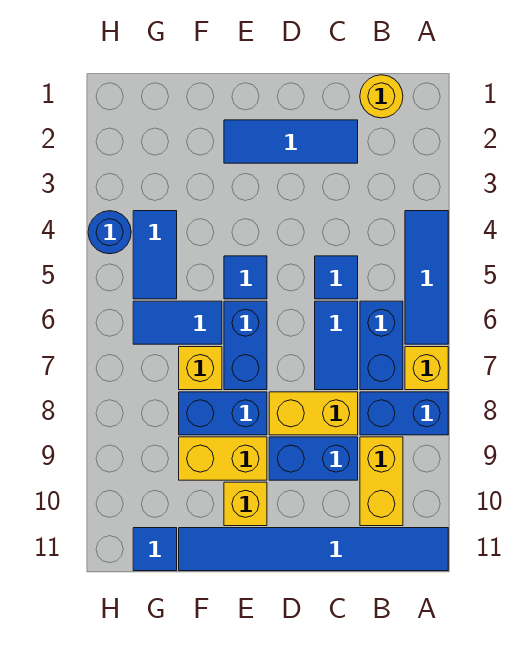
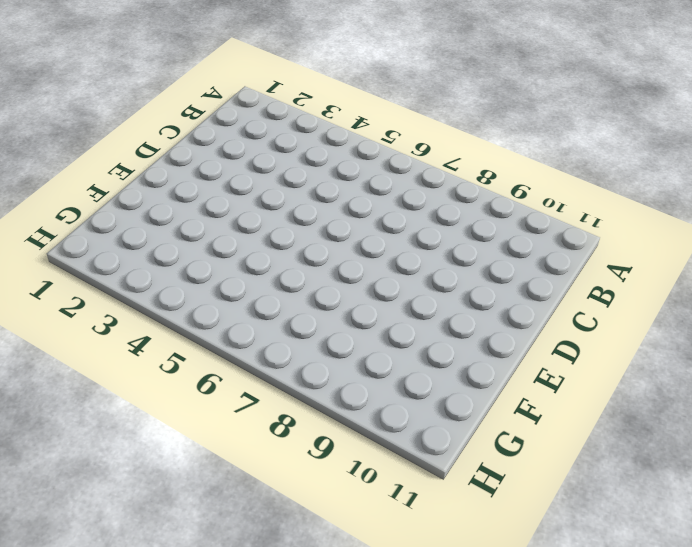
none -> blue 1x3 tile [405,211,448,344]
none -> yellow 1x1 brick [405,347,448,390]
none -> blue 1x2 brick [360,392,448,435]

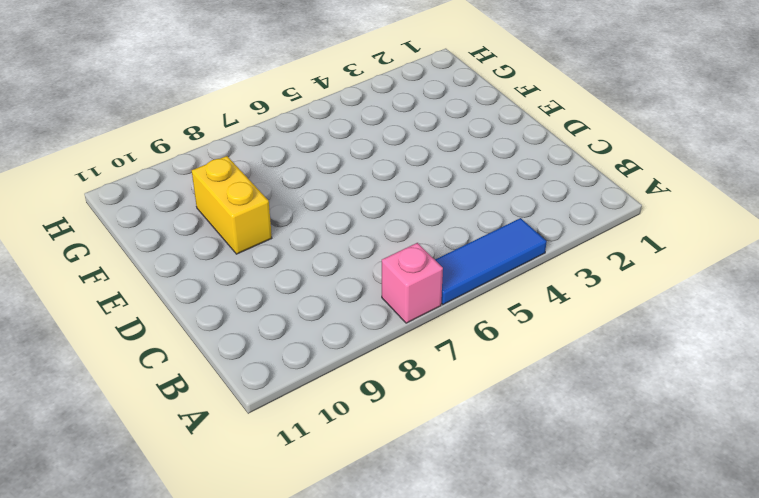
pink 1x1 brick [382,243,443,323] -> yellow 1x1 brick [405,347,448,390]
none -> blue 1x2 brick [360,392,448,435]
none -> blue 1x6 tile [179,528,448,571]
none -> yellow 1x1 round brick [360,75,403,118]

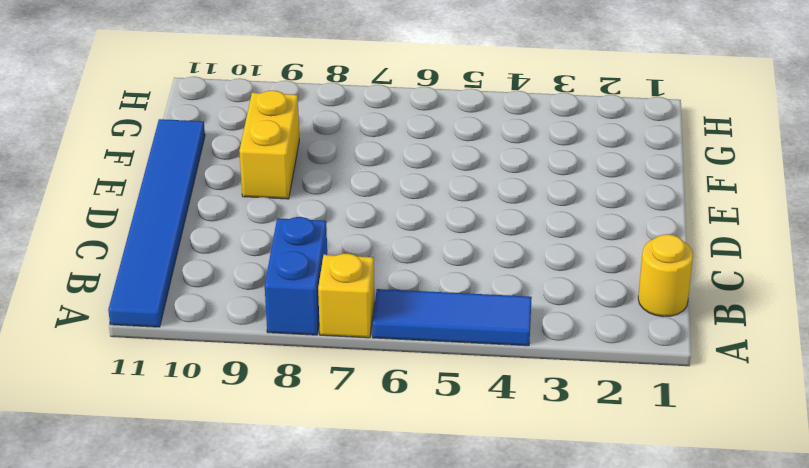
none -> blue 1x2 brick [360,301,403,390]
none -> yellow 1x2 brick [360,437,403,526]
none -> blue 1x3 tile [224,120,358,163]

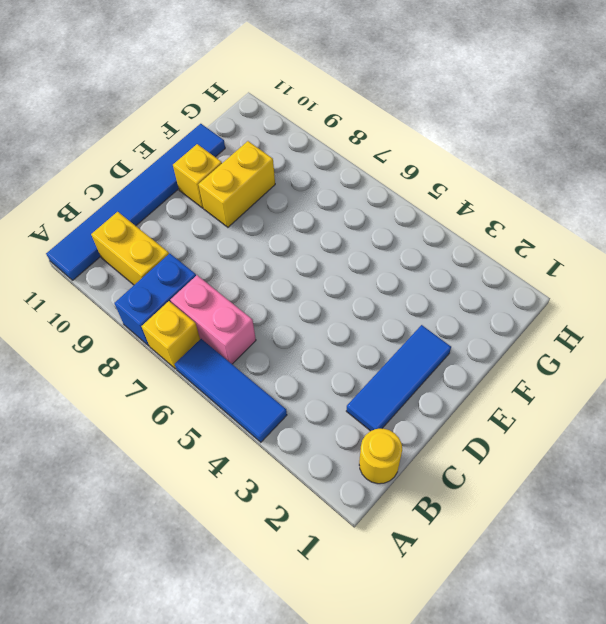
pink 1x2 brick [170,275,256,364] -> blue 1x2 brick [360,301,403,390]
none -> blue 1x1 tile [315,256,358,299]
none -> blue 1x2 tile [315,301,358,390]
none -> yellow 1x2 brick [269,392,358,435]

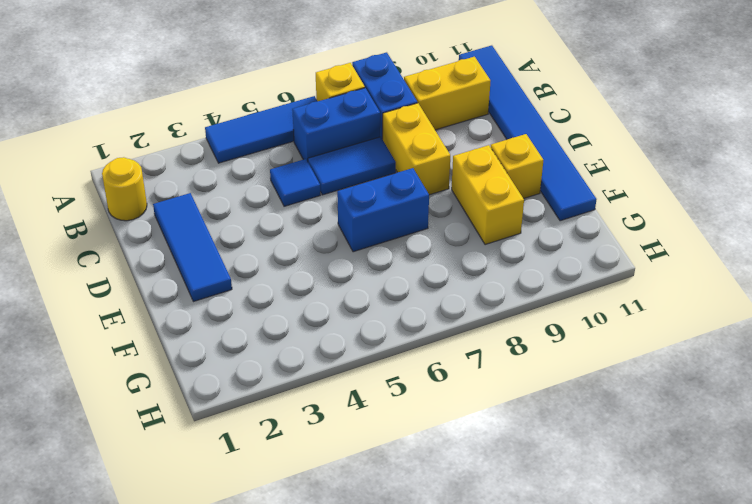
none -> blue 1x2 brick [269,437,358,480]
none -> blue 1x1 tile [224,256,267,299]
none -> blue 1x2 brick [179,392,267,435]

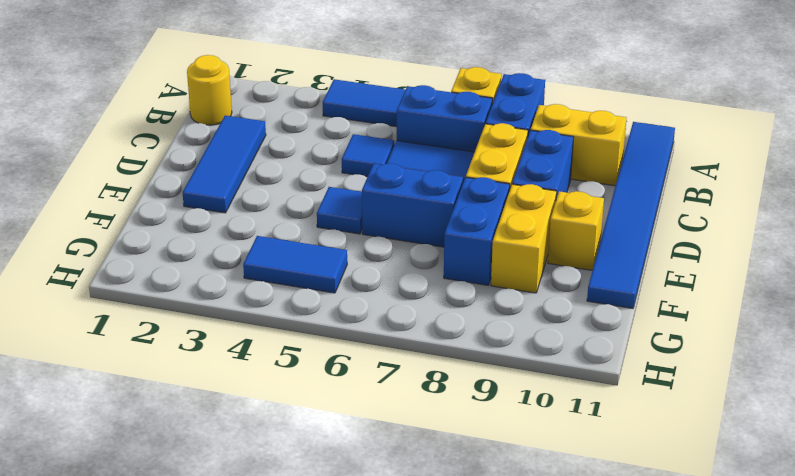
none -> blue 1x2 tile [133,301,222,344]
none -> yellow 1x1 brick [179,347,222,390]
none -> blue 1x1 tile [133,528,177,571]

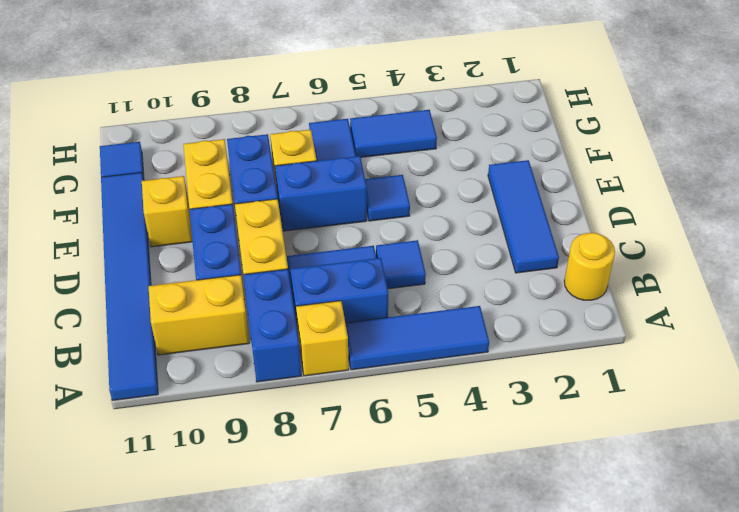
none -> blue 1x1 round brick [88,211,131,254]

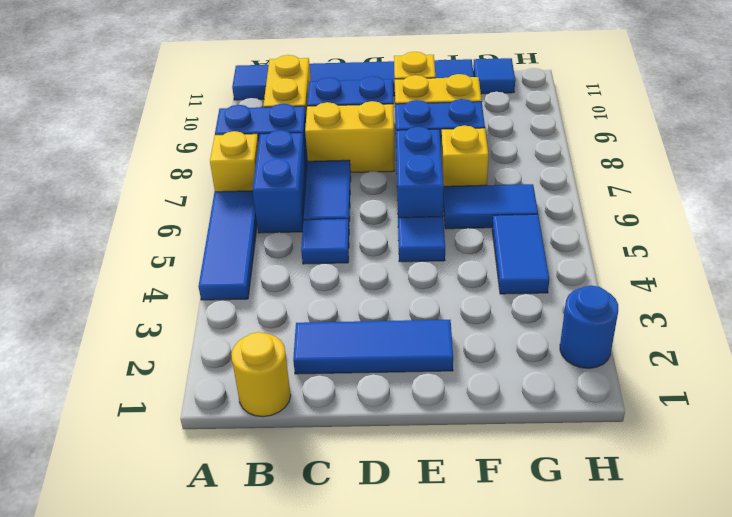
blue 1x1 round brick [560,285,618,368] -> blue 1x1 round brick moved to [88,211,131,254]

